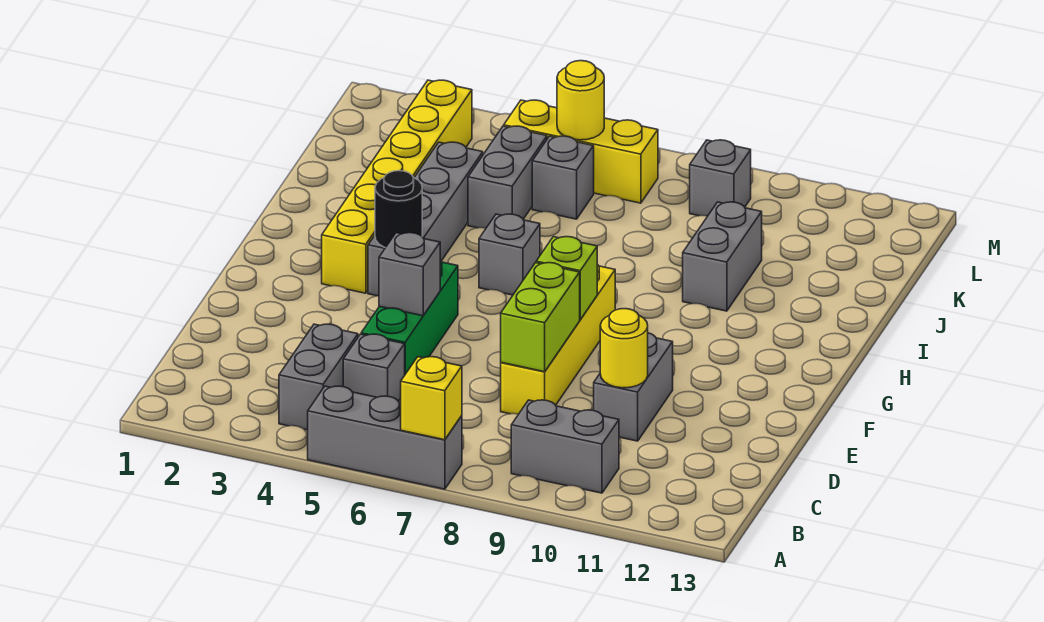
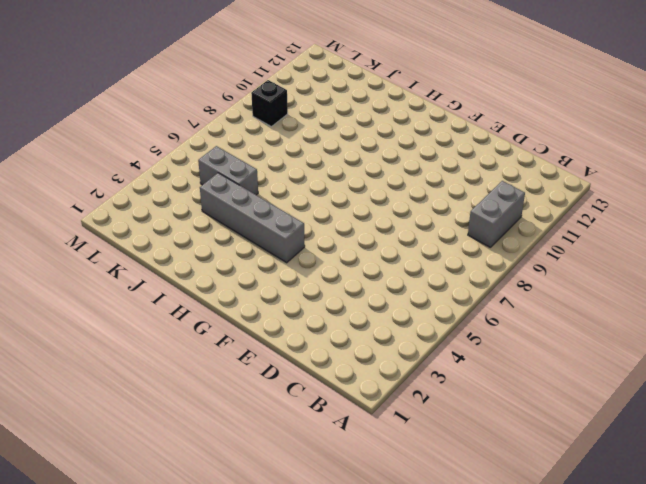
black 1x1 brick [251,80,288,126] -> grey 1x1 brick [690,140,751,216]
none -> grey 1x3 brick [308,386,462,489]
none -> grey 1x2 brick [279,324,358,430]
none -> grey 1x1 brick [343,334,405,401]

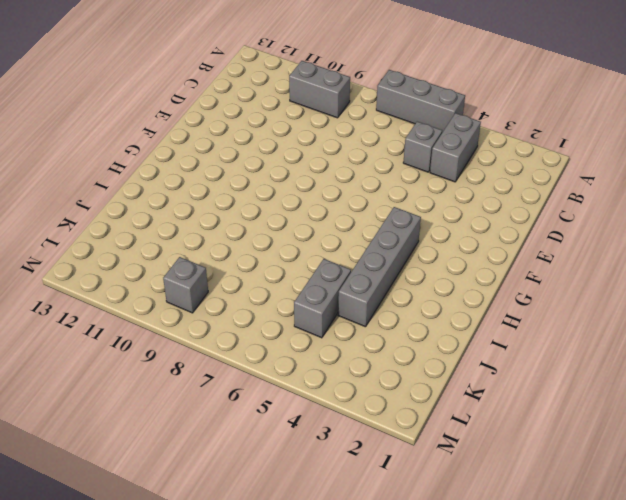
none -> green 1x3 brick [361,261,458,374]
none -> yellow 1x4 brick [501,264,615,414]
none -> grey 1x2 brick [594,333,673,441]

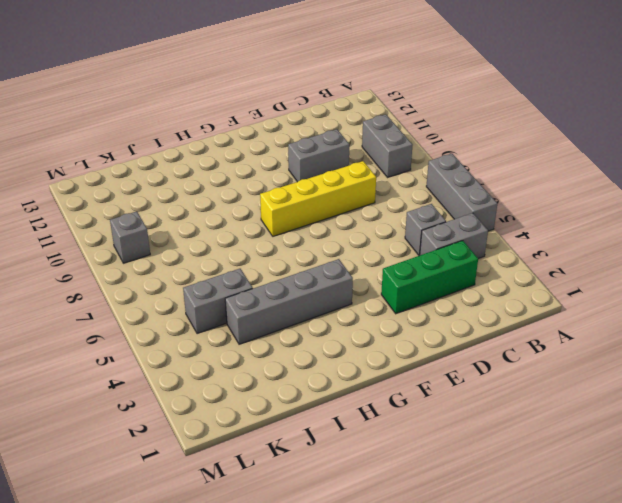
green 1x3 brick [381,241,478,314] -> green 1x3 brick moved to [361,261,458,374]
none -> yellow 1x6 brick [322,80,472,293]
none -> grey 1x1 brick [479,214,540,295]
none -> grey 1x2 brick [683,202,762,311]

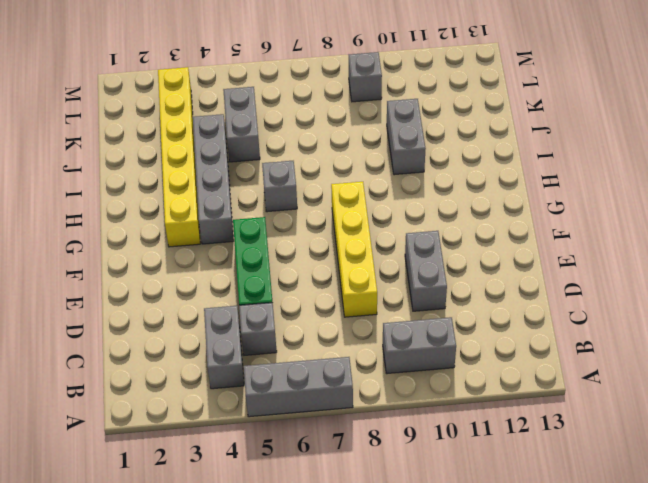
none -> grey 1x1 brick [532,136,594,219]
none -> yellow 1x3 brick [504,100,658,203]
none -> yellow 1x1 brick [401,357,462,440]

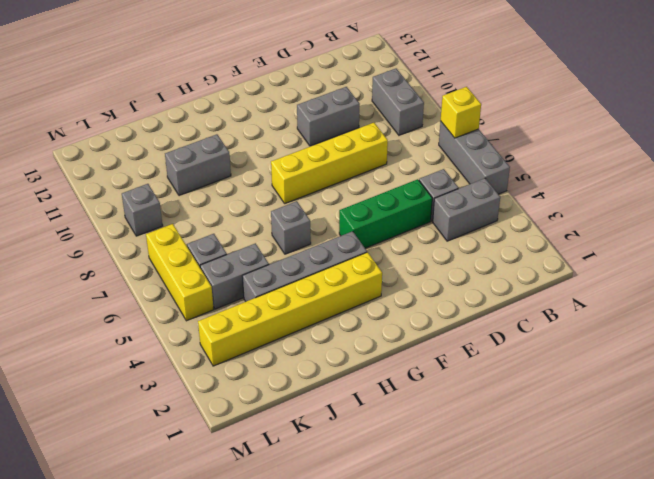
none -> lime 1x2 brick [501,263,580,372]
none -> yellow 1x1 round brick [600,309,648,388]
none -> grey 1x1 brick [379,233,440,316]

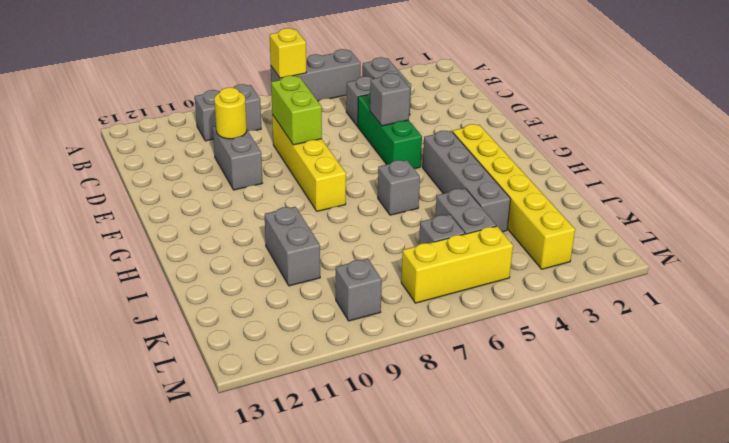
none -> lime 1x1 brick [536,237,597,320]
none -> black 1x1 round brick [375,171,422,248]
none -> yellow 1x1 round brick [557,61,604,140]

